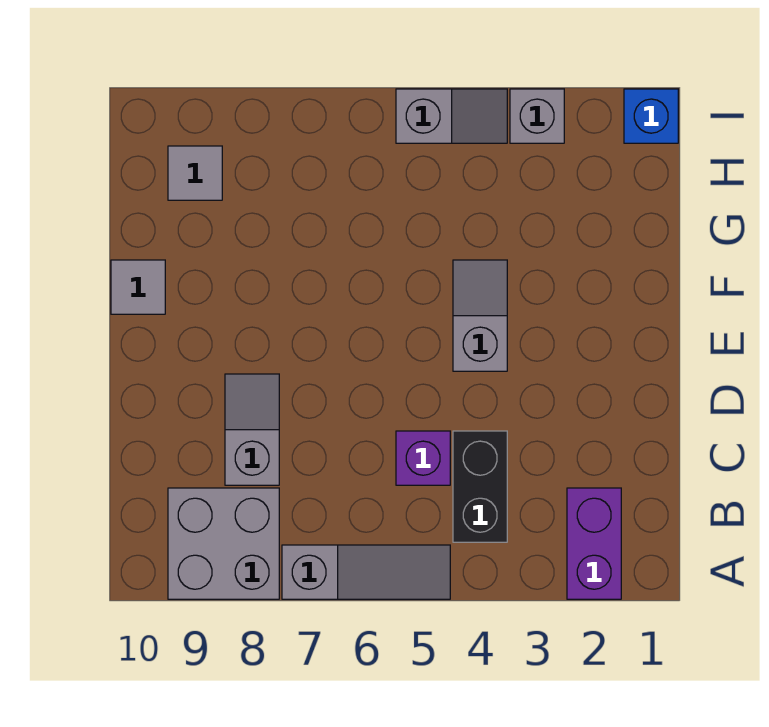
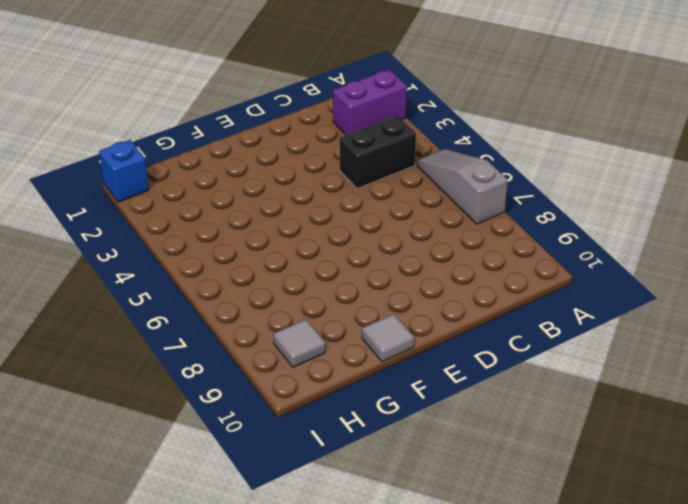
none -> grey 2x2 brick [168,488,279,599]
none -> purple 1x1 brick [396,431,450,485]
none -> grey 1x2 slope [225,374,279,485]

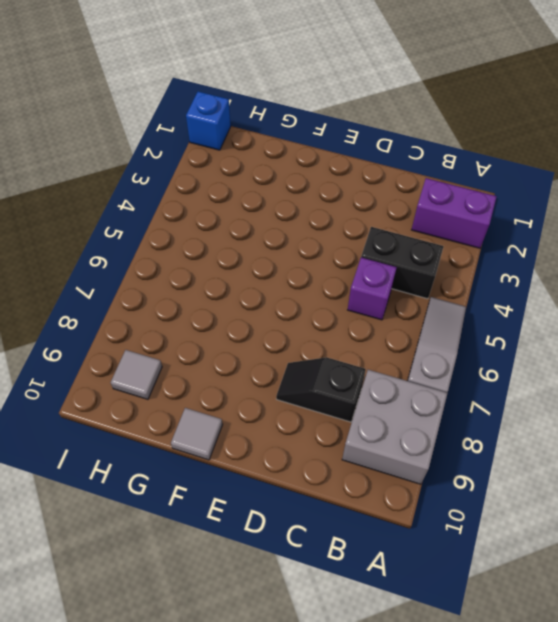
black 1x2 slope [276,357,366,422] -> grey 1x2 slope [225,374,279,485]
none -> grey 1x2 slope [453,260,507,371]
none -> grey 1x1 brick [510,89,564,143]
none -> grey 1x2 slope [396,89,507,143]

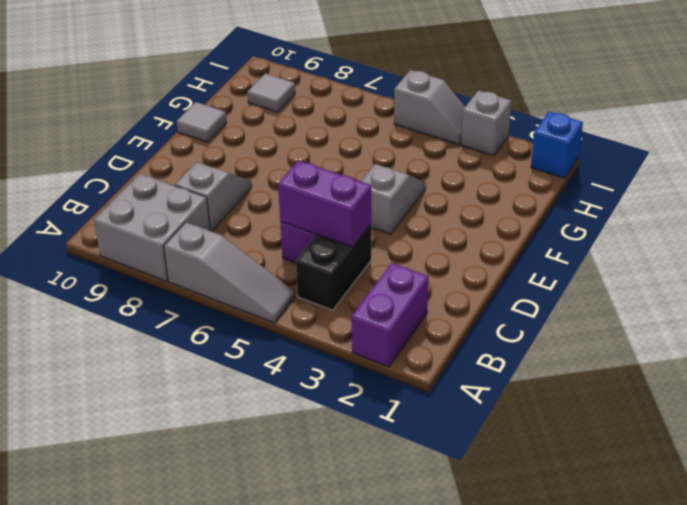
purple 1x2 brick [278,161,371,247] -> none

